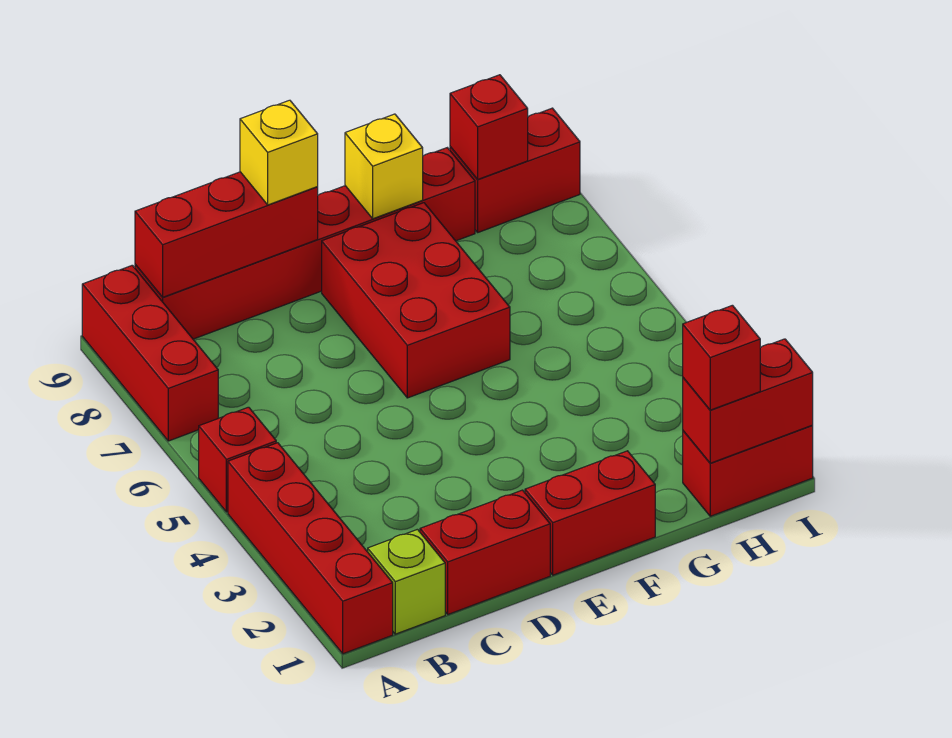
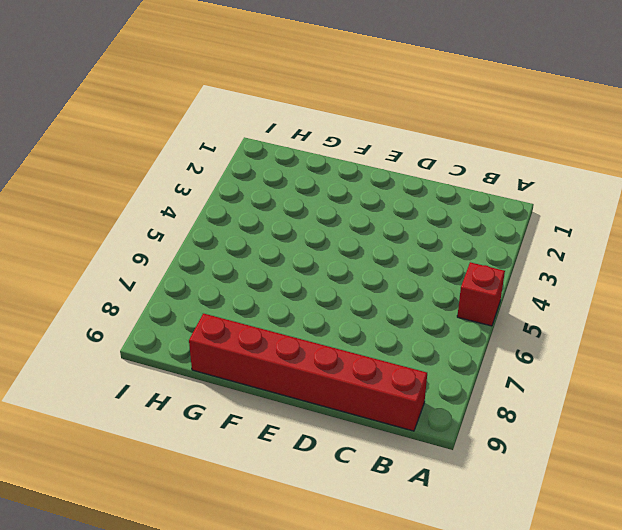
none -> red 1x4 brick [228,443,393,654]
none -> red 1x3 brick [82,265,218,441]
none -> lime 1x1 brick [368,529,445,634]

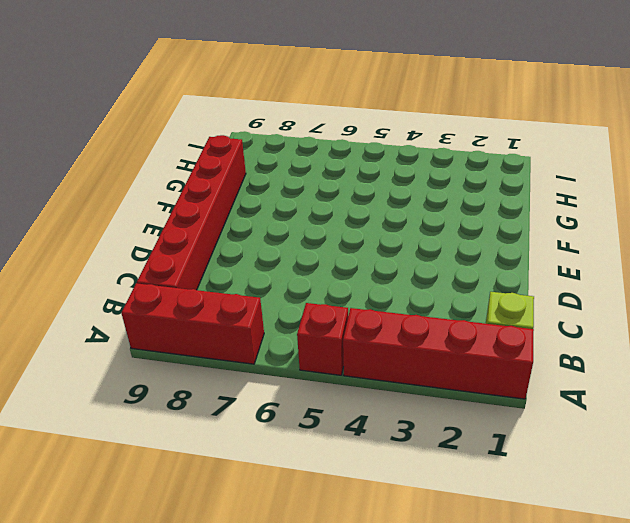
none -> red 1x2 brick [420,490,550,614]
none -> red 1x2 brick [525,451,655,575]
none -> red 2x3 brick [322,203,510,398]

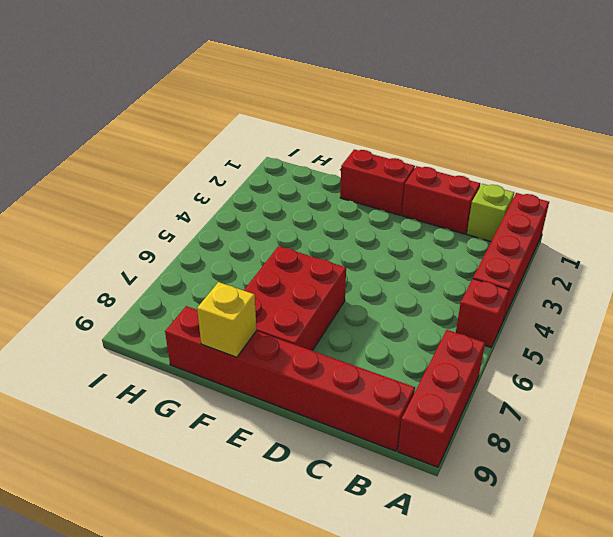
none -> red 1x2 brick [683,426,813,516]
none -> red 1x2 brick [450,108,580,232]
none -> red 1x3 brick [135,172,318,297]

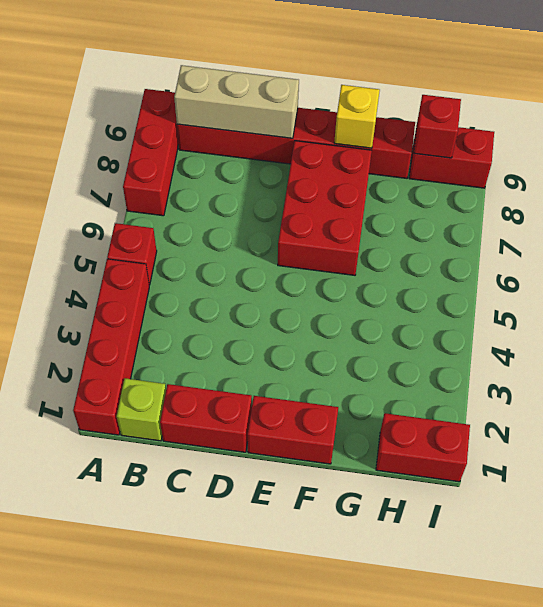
tan 1x3 brick [174,65,299,138] -> red 1x3 brick [135,172,318,297]
none -> red 1x2 brick [683,339,813,463]
none -> yellow 1x1 brick [240,100,318,205]
none -> red 1x1 brick [683,305,760,410]

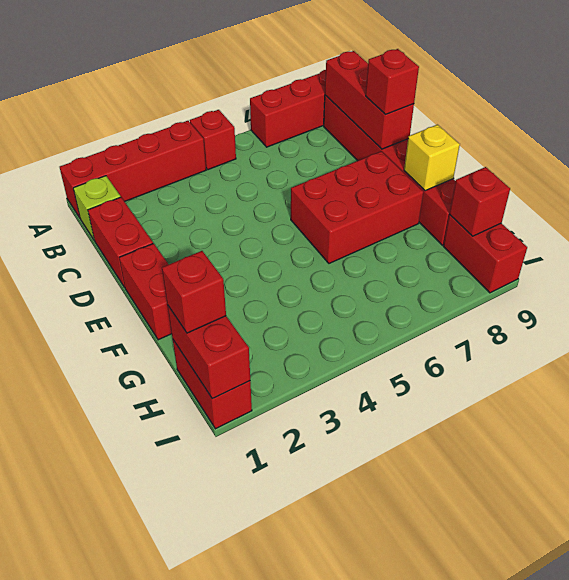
red 1x1 brick [366,49,419,115] -> yellow 1x1 brick [240,100,318,205]

